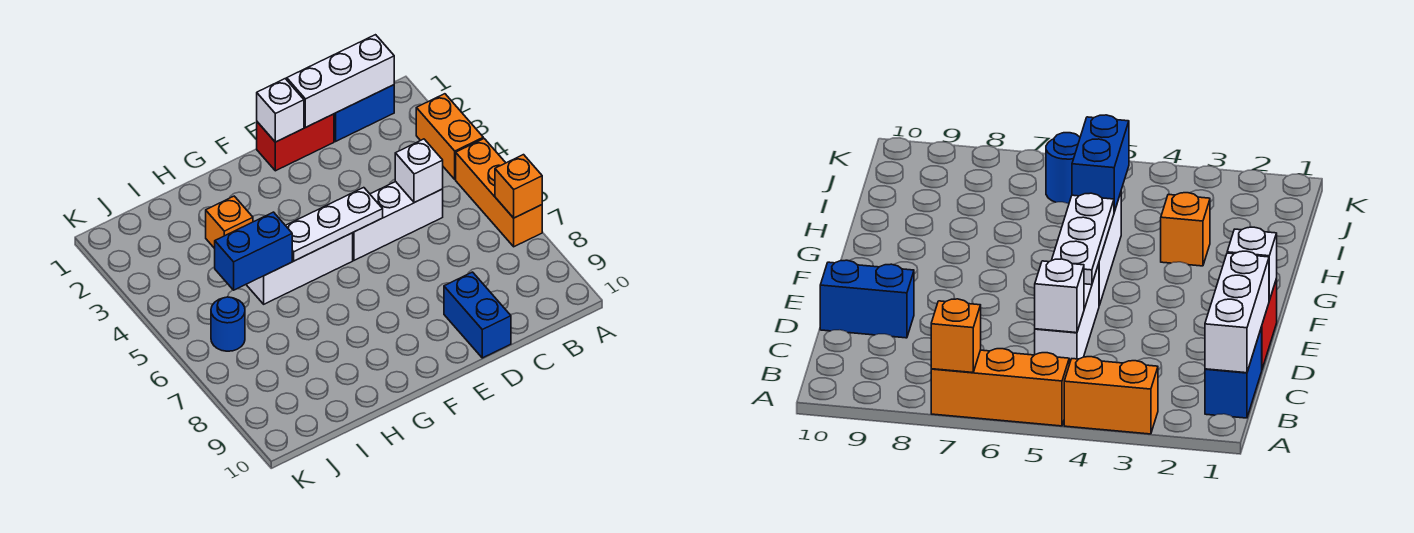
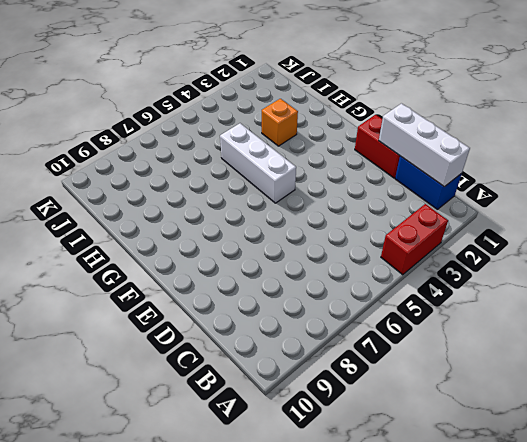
red 1x2 brick [381,204,448,275] -> orange 1x2 brick [416,94,483,179]
none -> orange 1x3 brick [456,139,542,247]
none -> white 1x3 brick [353,182,443,260]
none -> blue 1x2 brick [444,272,511,358]

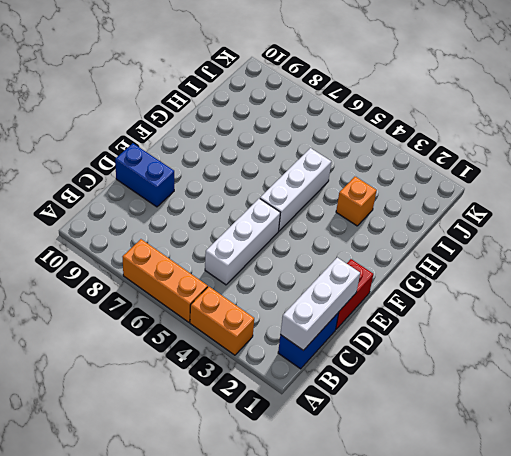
none -> blue 1x1 round brick [211,297,245,351]
none -> orange 1x1 brick [495,155,542,218]
none -> white 1x1 brick [395,139,443,203]

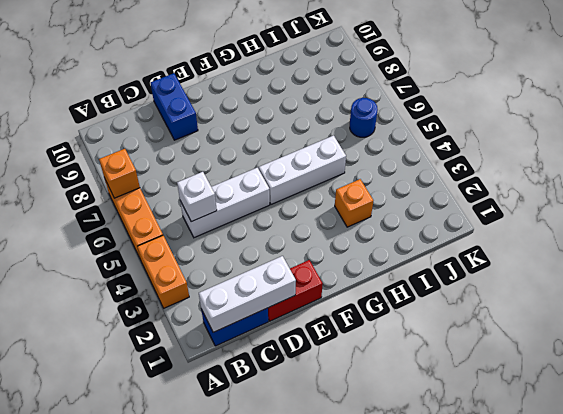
none -> white 1x1 brick [257,79,304,142]
none -> white 1x3 plate [285,188,383,261]
none -> blue 1x2 brick [215,212,292,290]

